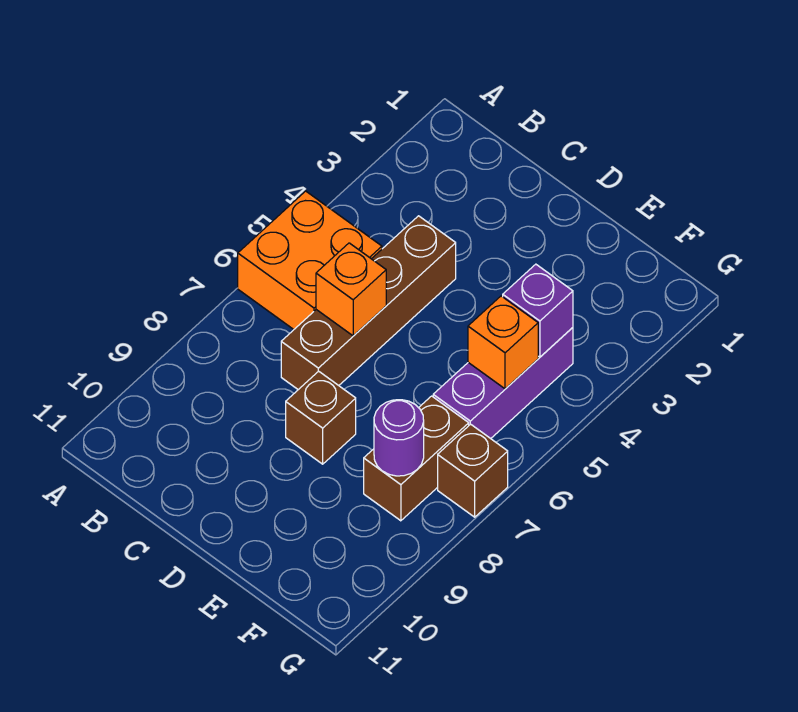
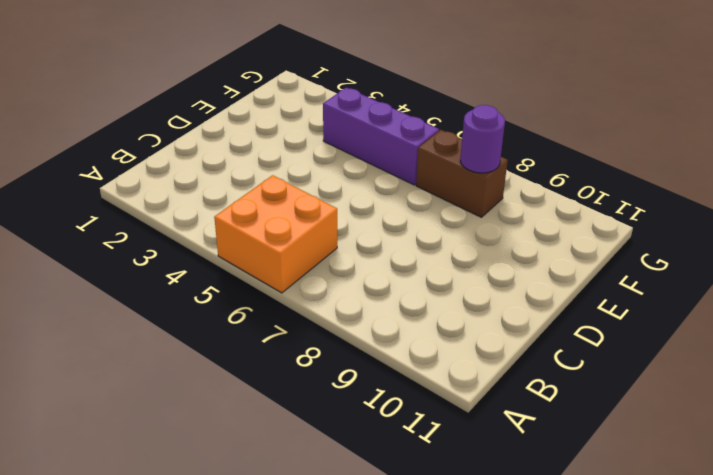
none -> brown 1x4 brick [281,216,456,390]
none -> brown 1x1 brick [286,371,356,464]

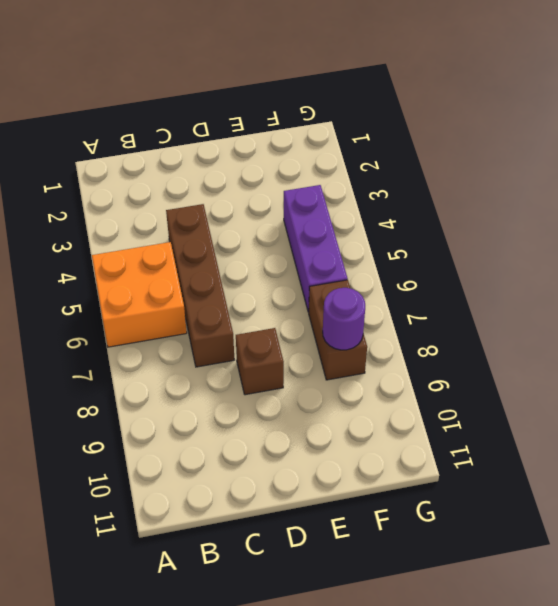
none -> brown 1x1 brick [438,424,508,517]
none -> orange 1x1 brick [316,243,386,336]

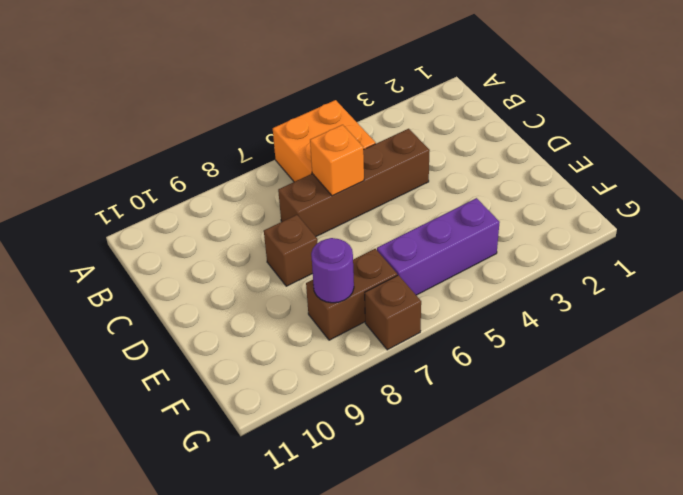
none -> purple 1x1 brick [503,264,573,357]
none -> orange 1x1 brick [468,296,538,389]

